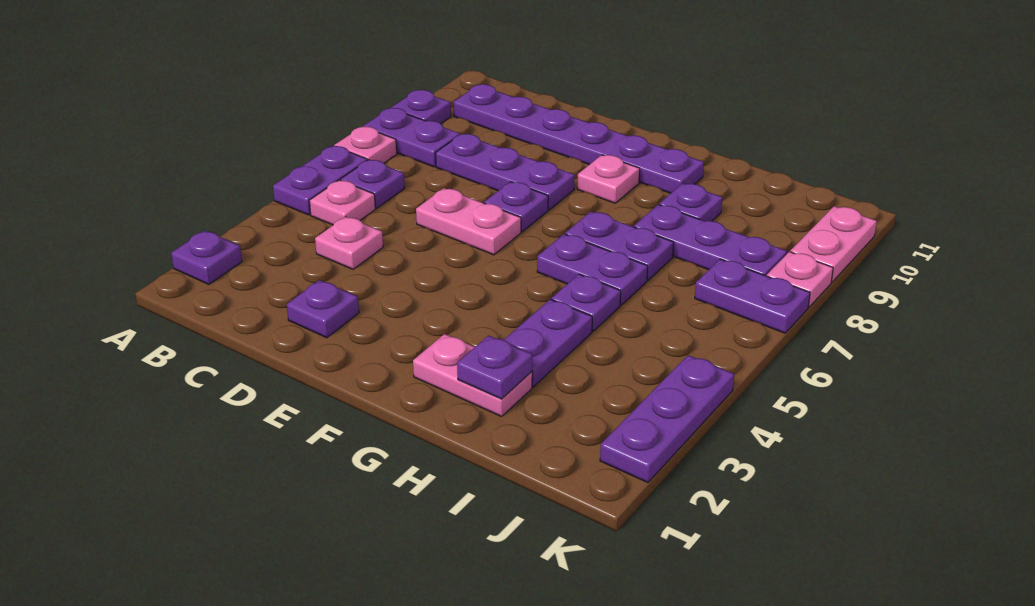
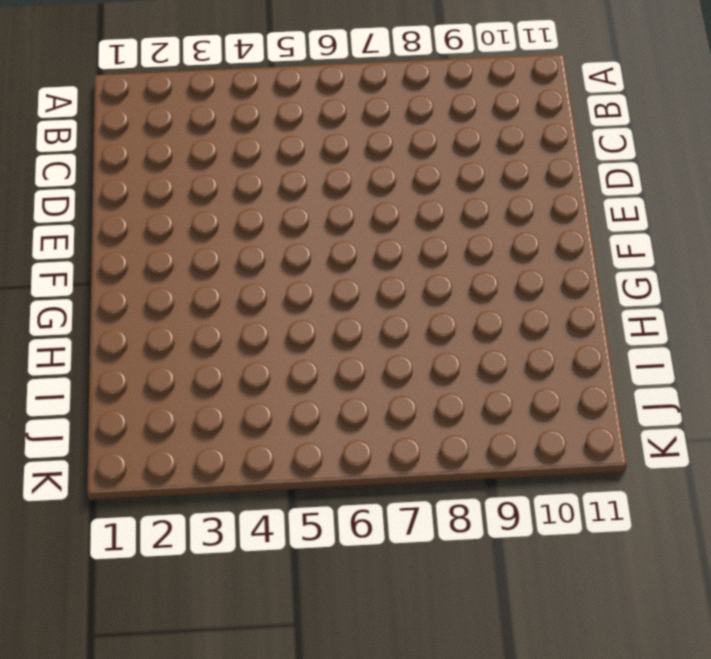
none -> purple 1x1 plate [171,231,242,284]
none -> purple 1x2 plate [273,146,367,215]
none -> pink 1x1 plate [334,127,397,163]

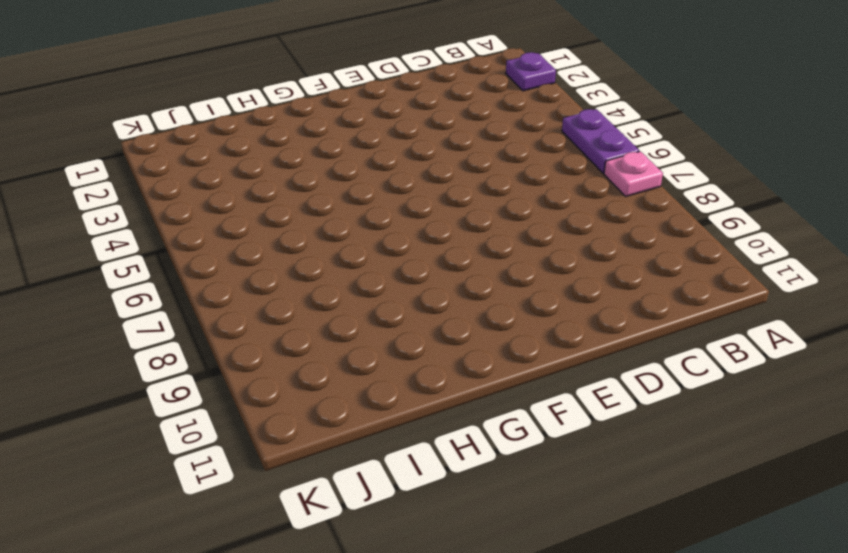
none -> purple 1x2 plate [363,108,460,167]
none -> purple 1x1 plate [391,90,451,124]
none -> pink 1x1 plate [309,180,375,225]

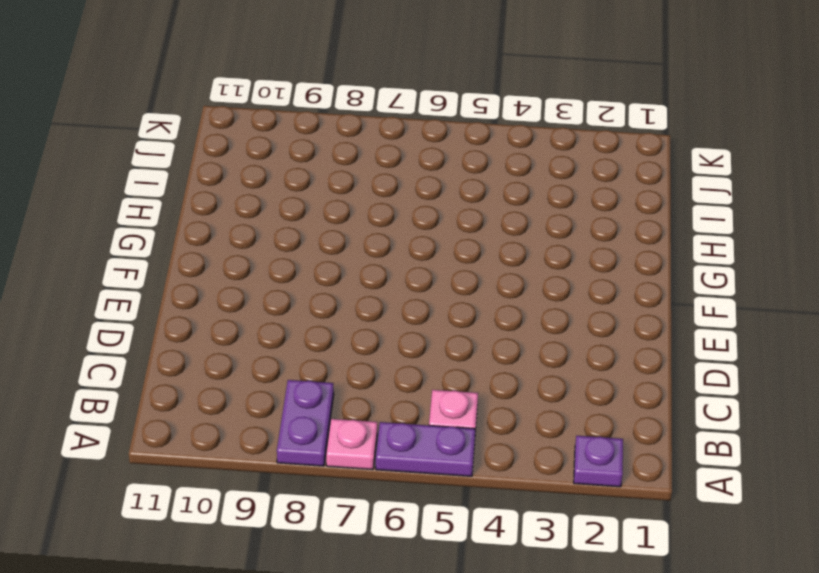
none -> purple 1x1 plate [391,90,451,124]
none -> purple 1x1 plate [340,160,405,208]
none -> purple 1x6 plate [453,84,704,193]

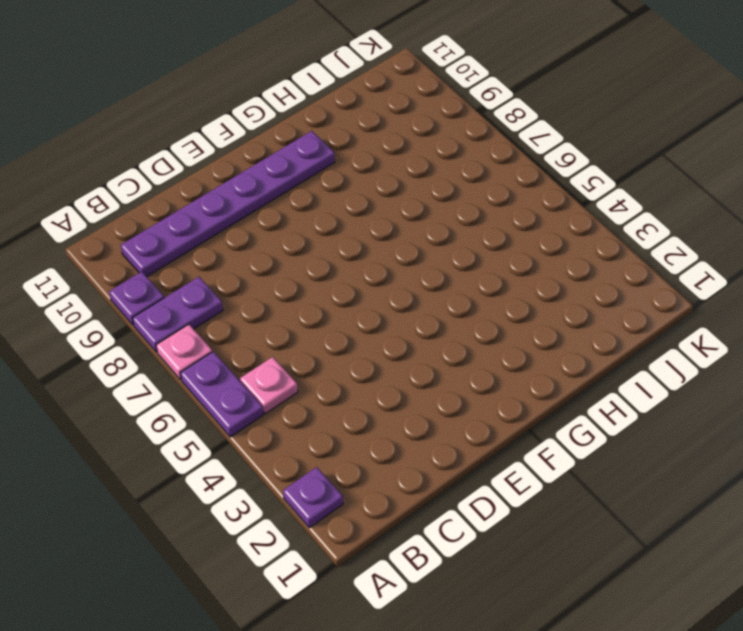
none -> purple 1x1 plate [340,160,405,208]
none -> pink 1x1 plate [315,216,383,269]
none -> purple 1x3 plate [436,134,575,210]

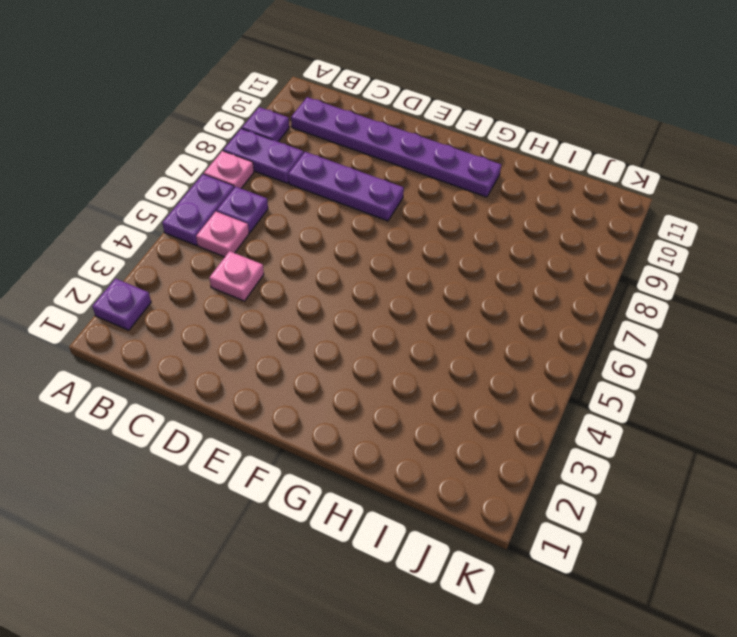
none -> purple 1x1 plate [287,280,359,338]
none -> pink 1x2 plate [416,188,521,255]
none -> purple 1x1 plate [484,182,548,232]

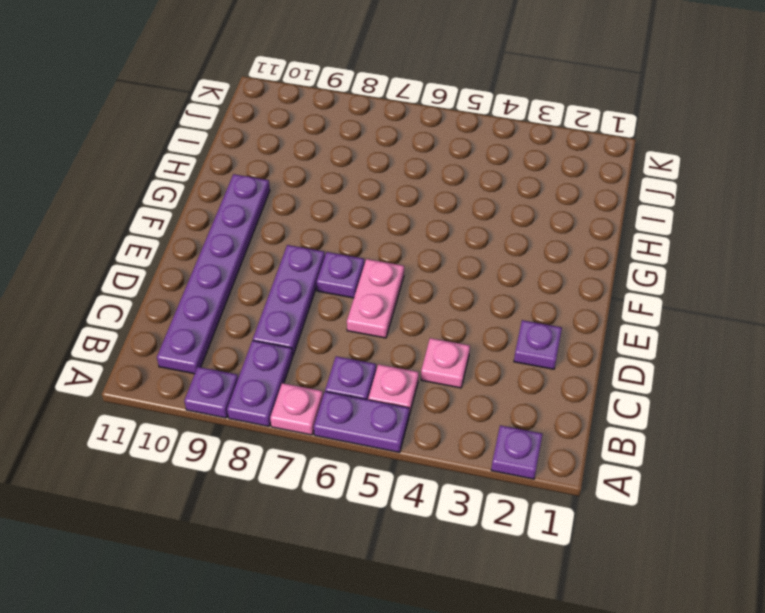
none -> pink 1x1 plate [577,155,640,203]
none -> pink 1x2 plate [413,334,532,417]
none -> purple 1x2 plate [537,234,648,305]

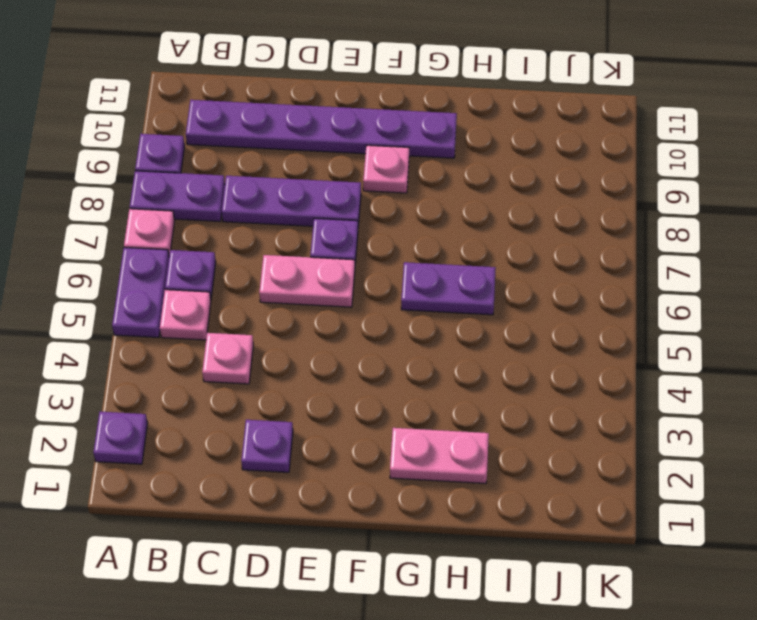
none -> purple 1x2 plate [565,211,674,280]
none -> purple 1x2 plate [504,299,592,387]
none -> purple 1x1 plate [551,274,621,331]

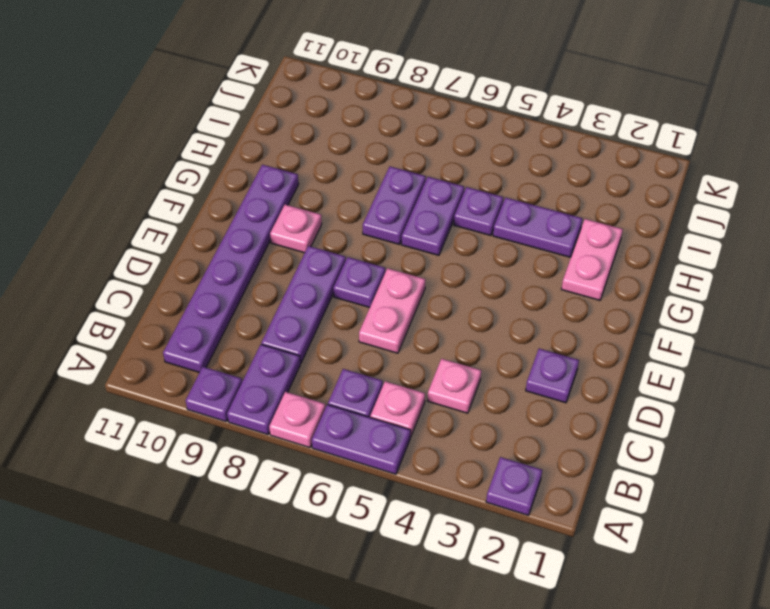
none -> purple 1x3 plate [634,205,787,276]
none -> purple 1x1 plate [659,183,722,221]
none -> purple 1x2 plate [695,259,810,333]

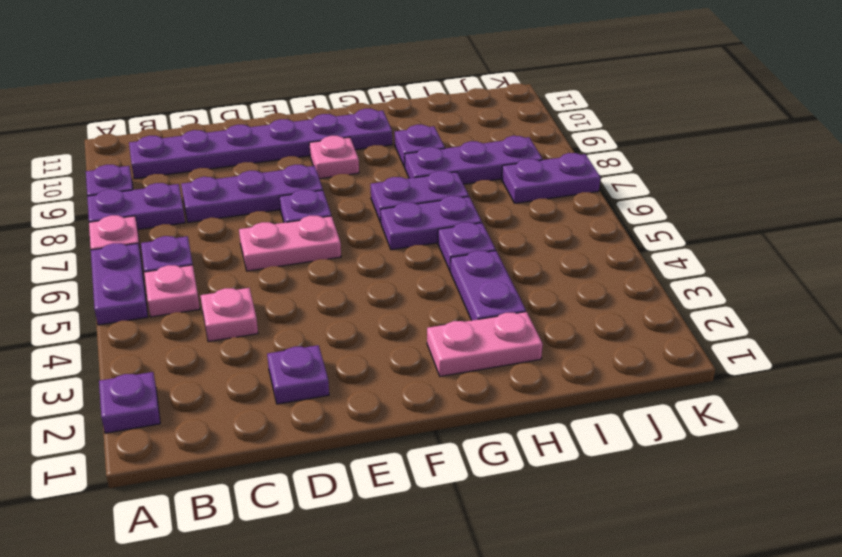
none -> purple 1x3 plate [600,355,734,483]
none -> pink 1x1 plate [767,252,833,307]
none -> pink 1x2 plate [790,206,877,282]

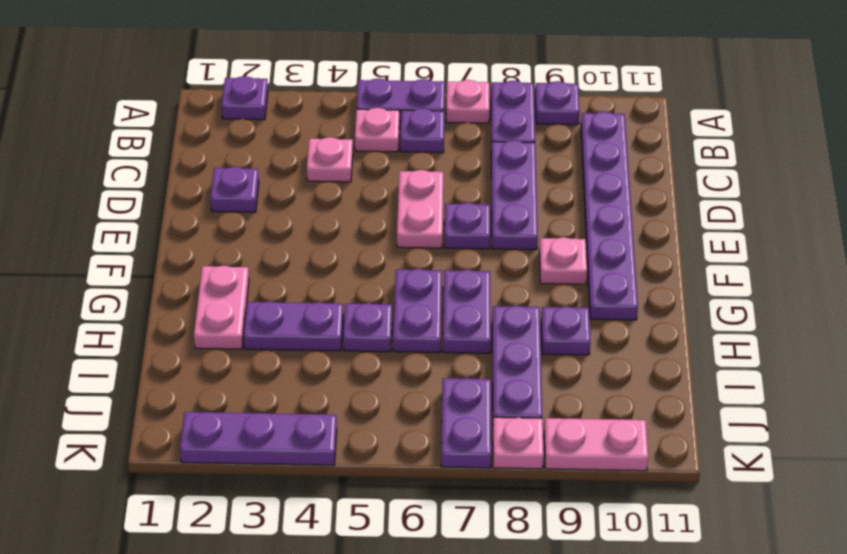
none -> purple 1x1 plate [457,336,532,399]

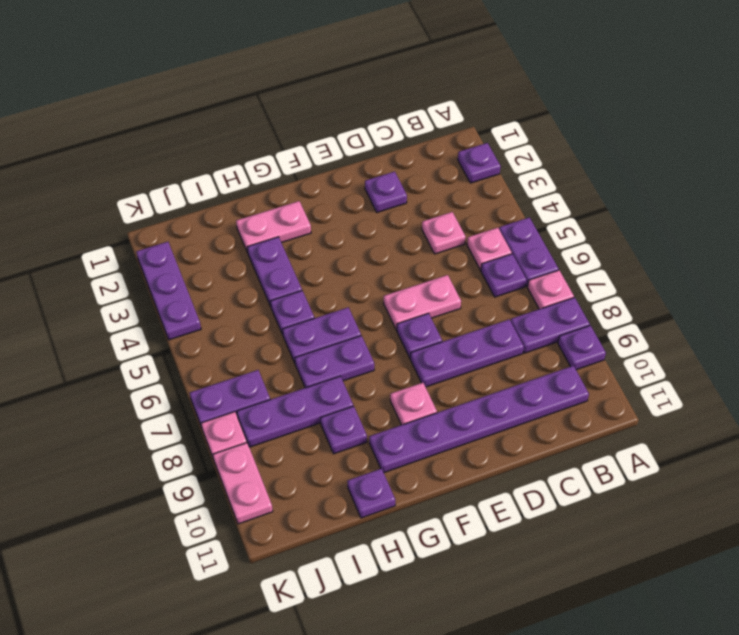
purple 1x1 plate [347,469,395,518] -> purple 1x1 plate moved to [457,336,532,399]

